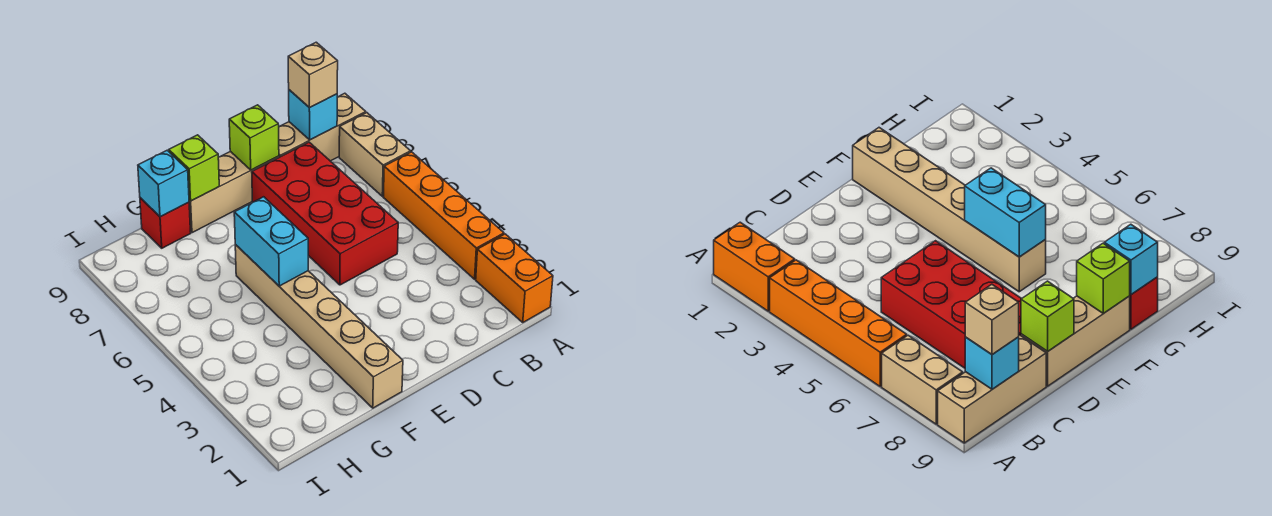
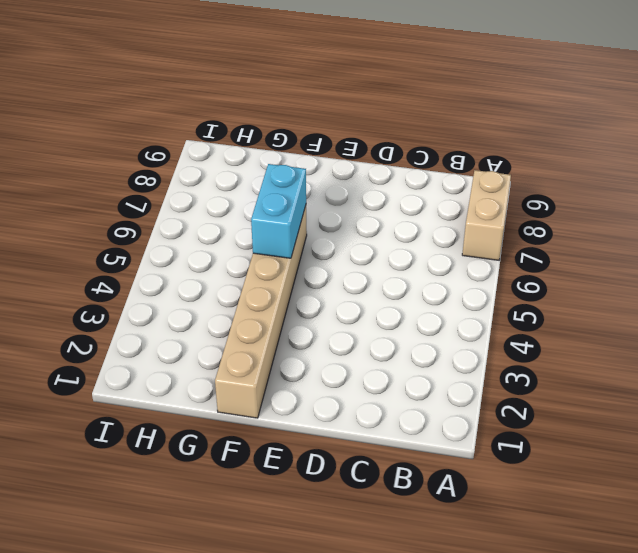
none -> orange 1x2 brick [476,234,553,322]
none -> orange 1x4 brick [383,152,504,279]
none -> tan 1x3 brick [279,93,366,161]

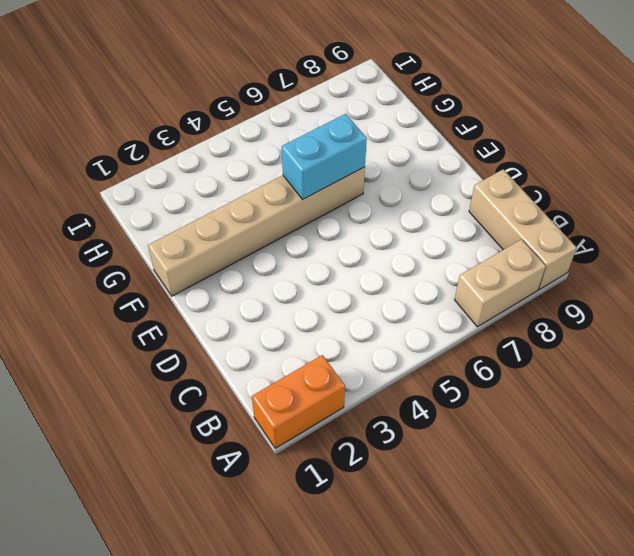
none -> orange 1x4 brick [383,152,504,279]
none -> red 2x4 brick [252,142,398,285]
none -> tan 1x3 brick [189,151,279,233]

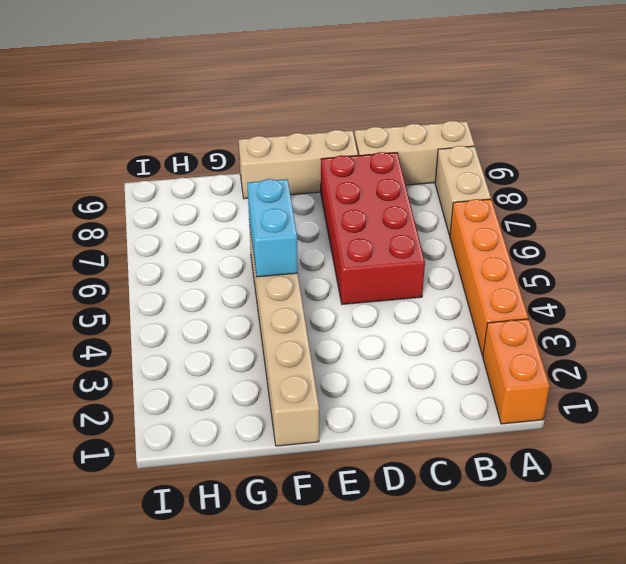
none -> red 1x1 brick [140,198,191,248]
none -> cyan 1x1 brick [289,90,337,140]
none -> lime 1x1 brick [229,105,279,170]

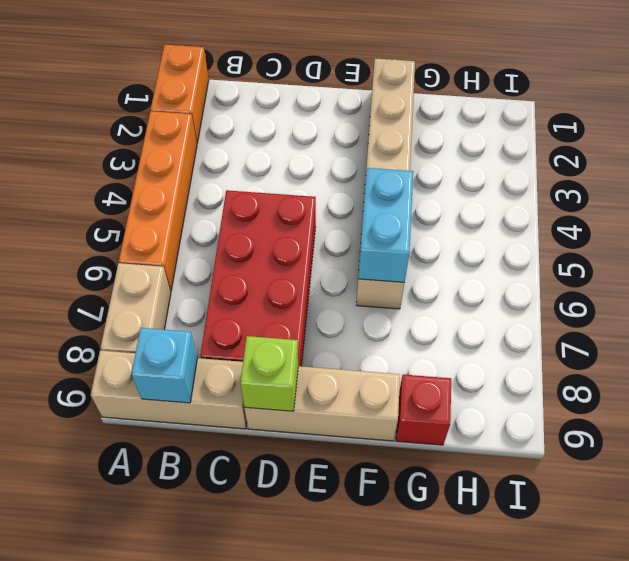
none -> lime 1x1 brick [169,135,219,201]
none -> cyan 1x1 brick [138,151,189,217]
none -> tan 1x1 brick [288,42,338,108]

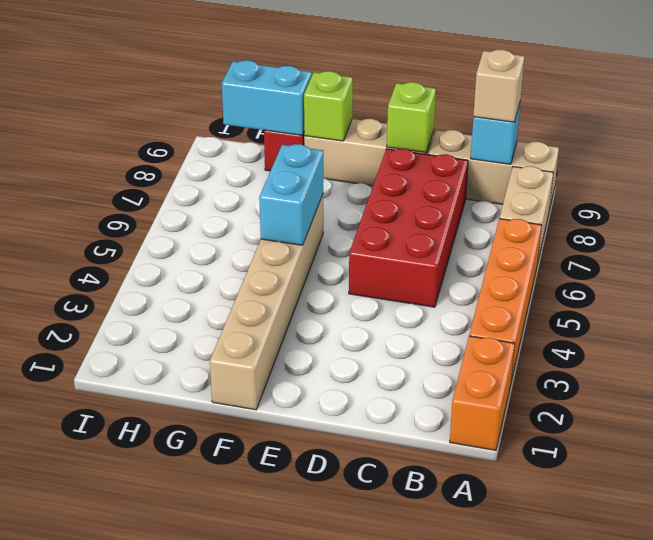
cyan 1x2 brick [222,60,312,135] -> cyan 1x1 brick [138,151,189,217]

